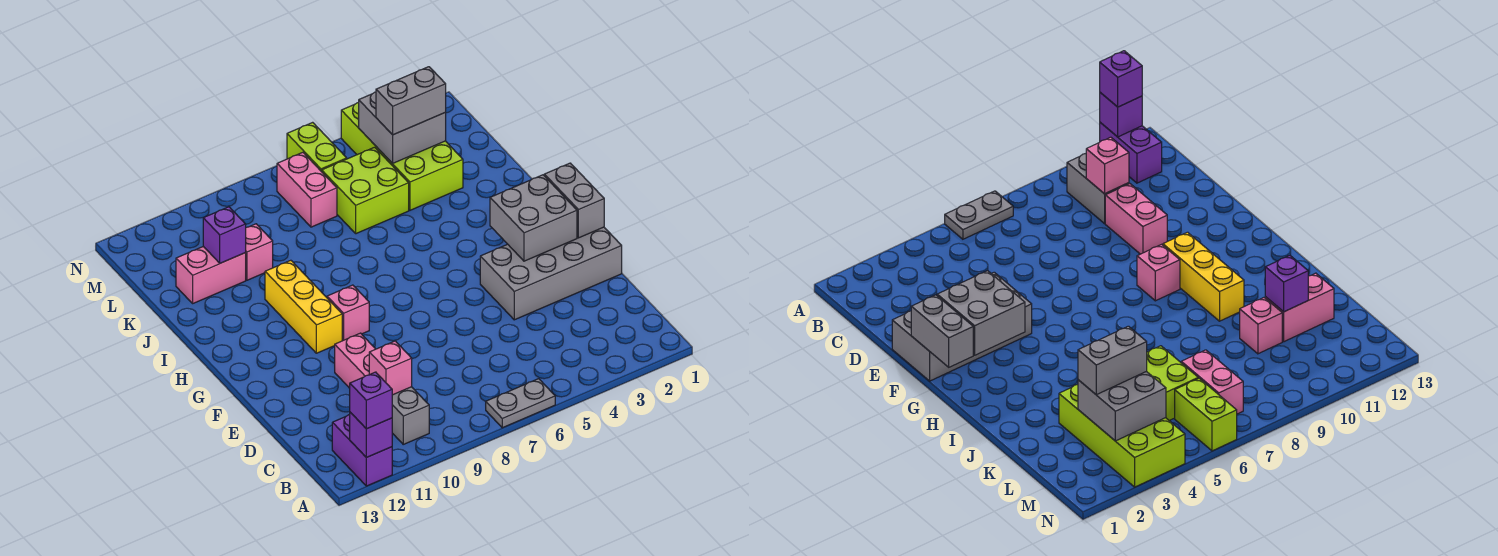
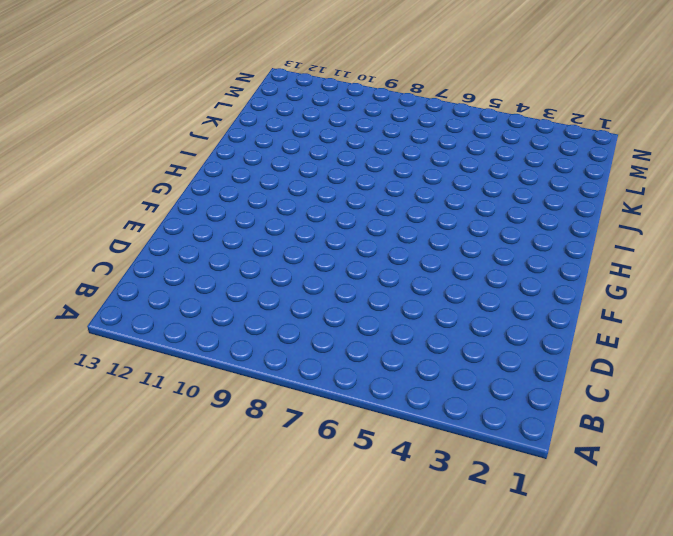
none -> grey 1x2 plate [486,379,555,428]
none -> purple 1x2 brick [332,415,392,486]
none -> grey 1x2 brick [392,387,429,444]

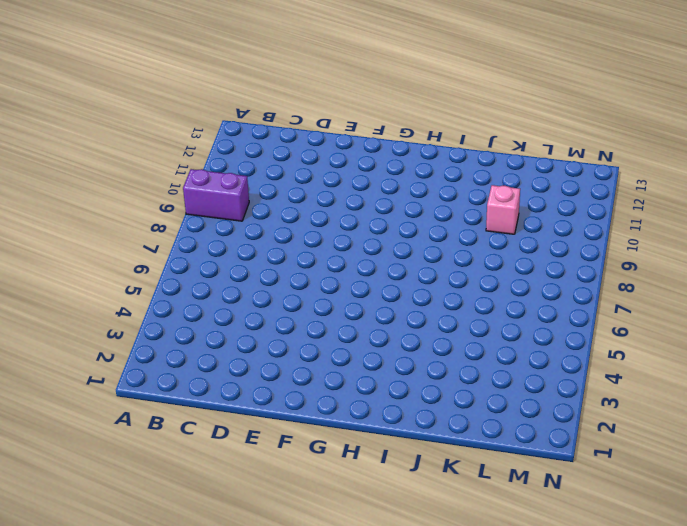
purple 1x2 brick [183,169,249,221] -> purple 1x2 brick moved to [332,415,392,486]
none -> grey 1x2 plate [486,379,555,428]
none -> grey 1x2 brick [392,387,429,444]
none -> pink 1x2 brick [335,333,375,388]

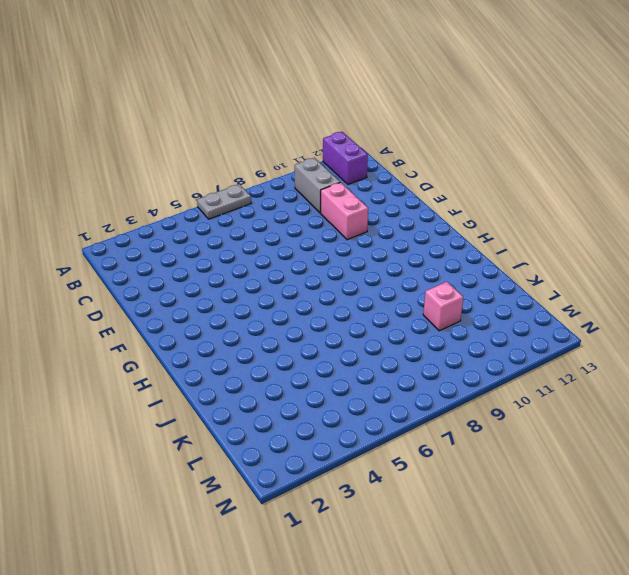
none -> grey 2x4 brick [480,227,622,320]
none -> pink 1x1 brick [327,285,369,341]
none -> yellow 1x3 brick [265,260,342,353]

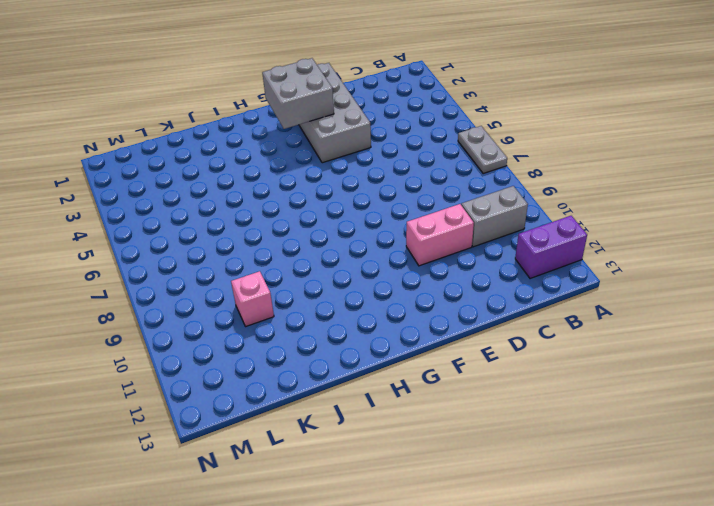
none -> pink 1x1 brick [327,285,369,341]
none -> yellow 1x3 brick [265,260,342,353]
none -> lime 2x4 brick [341,102,463,210]

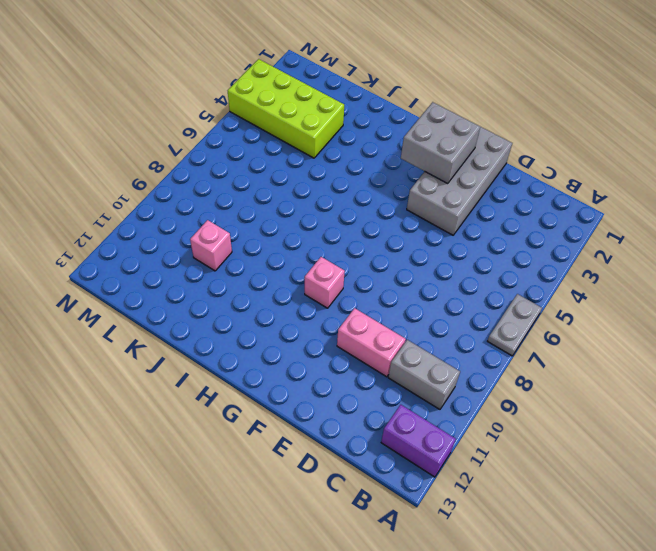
none -> yellow 1x3 brick [265,260,342,353]
none -> lime 2x2 brick [322,147,409,234]
none -> pink 1x2 brick [176,246,246,303]

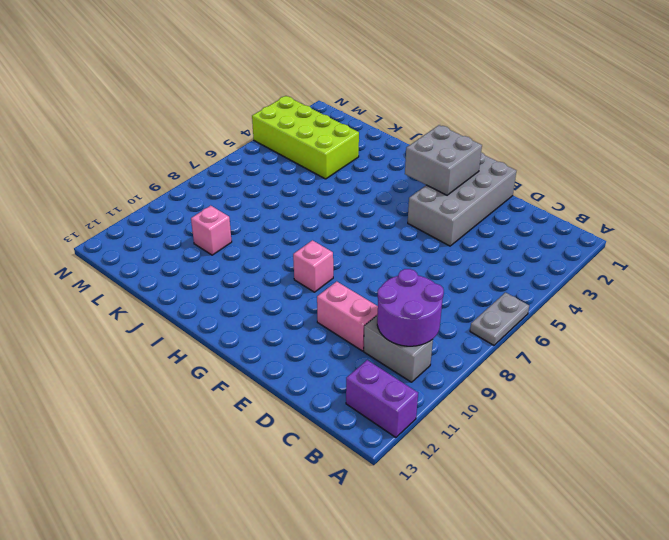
purple 2x2 round brick [377,269,444,346] -> pink 1x1 brick [369,341,412,395]
none -> yellow 1x3 brick [265,260,342,353]
none -> lime 2x2 brick [322,147,409,234]
none -> pink 1x2 brick [176,246,246,303]

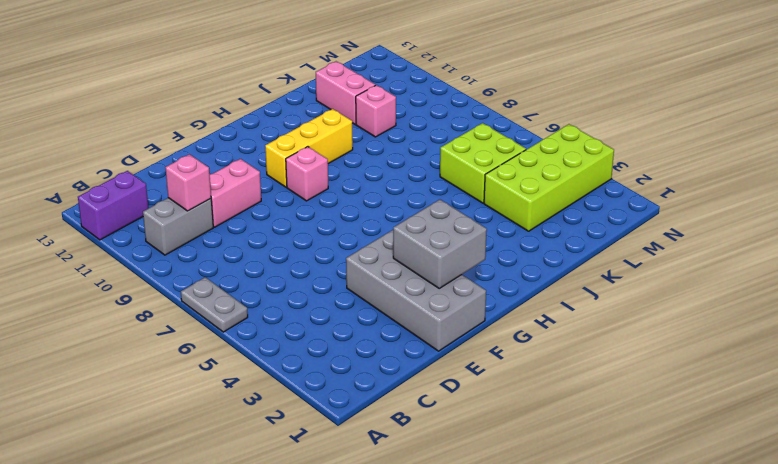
none -> pink 1x2 brick [277,152,337,227]
none -> lime 1x2 brick [287,122,347,172]
none -> purple 1x1 brick [350,412,392,457]

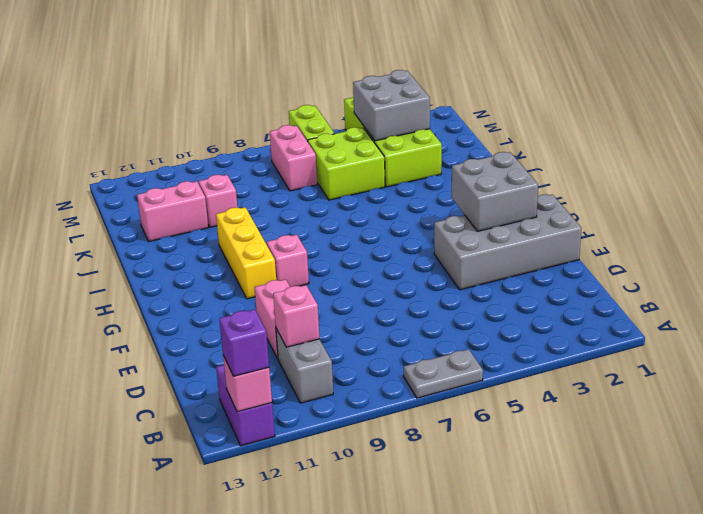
pink 1x1 brick [223,356,272,412] -> purple 1x1 brick [350,412,392,457]
none -> grey 1x2 brick [544,163,604,238]
none -> purple 1x1 brick [203,207,246,263]
none -> grey 1x2 brick [376,67,446,135]

